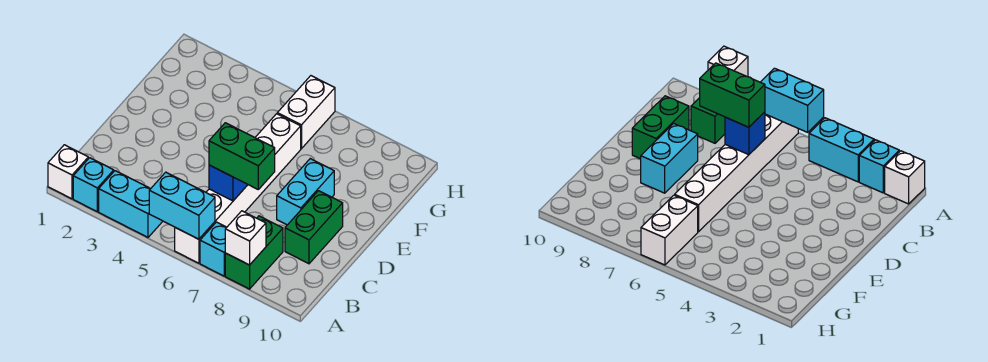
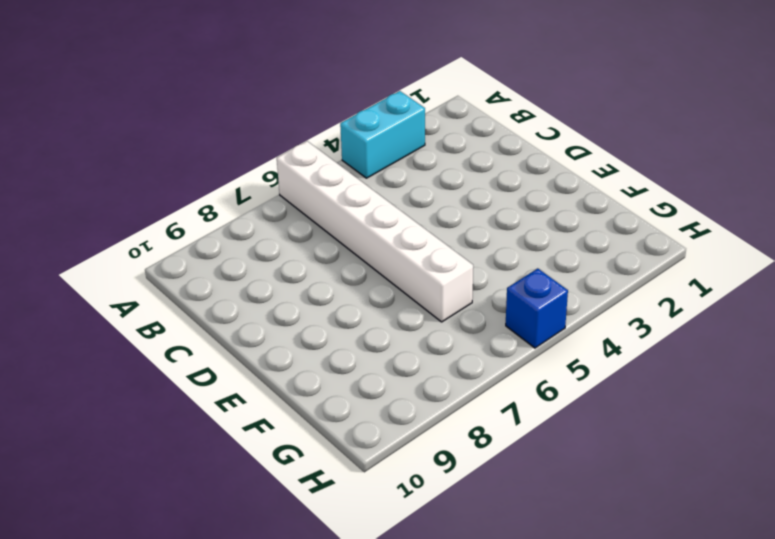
blue 1x1 brick [506,268,568,348] -> blue 1x1 brick moved to [209,165,248,201]
none -> white 1x1 brick [48,145,88,199]
none -> cyan 1x1 brick [73,158,114,212]
none -> cyan 1x1 brick [200,222,227,276]

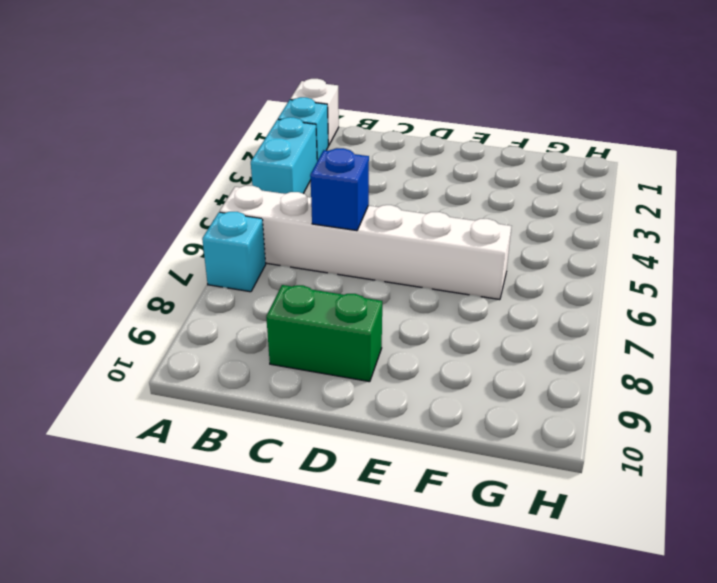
none -> green 1x2 brick [225,216,283,289]
none -> cyan 1x2 brick [277,159,334,225]
none -> white 1x2 brick [277,76,335,149]

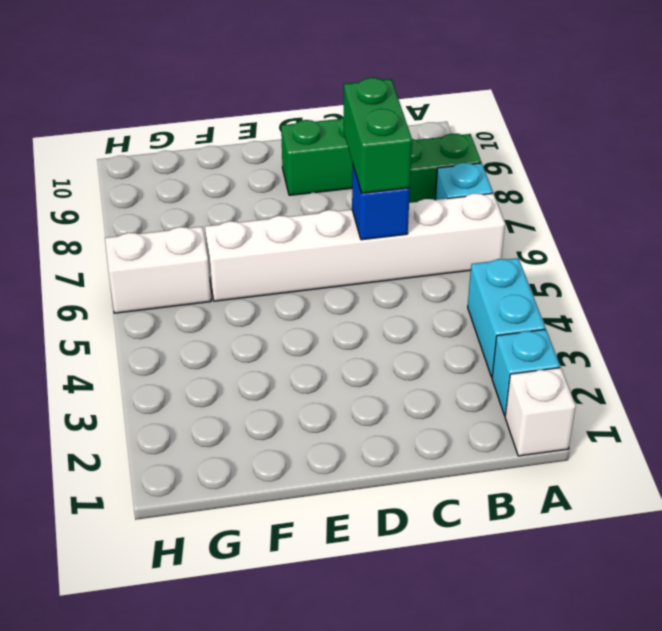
none -> cyan 1x2 brick [277,159,334,225]
none -> cyan 1x2 brick [149,172,215,239]
none -> white 1x1 brick [225,211,266,265]

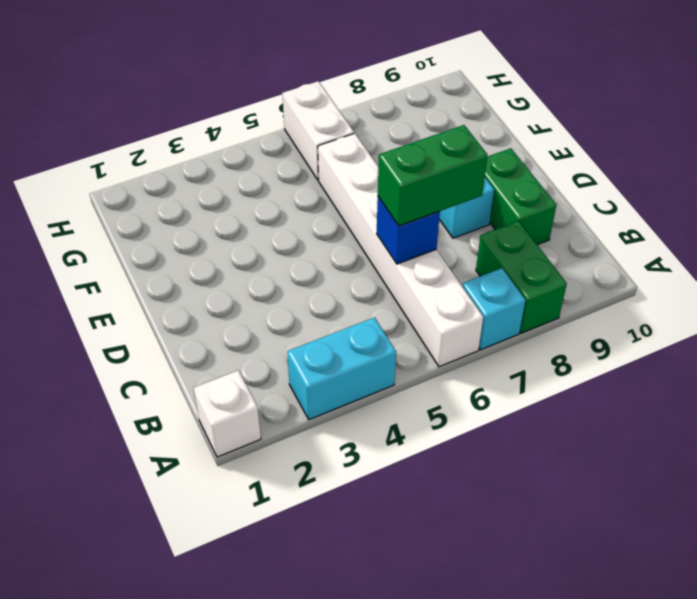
none -> cyan 1x1 brick [73,158,114,212]
none -> cyan 1x2 brick [149,172,215,239]
none -> white 1x1 brick [225,211,266,265]

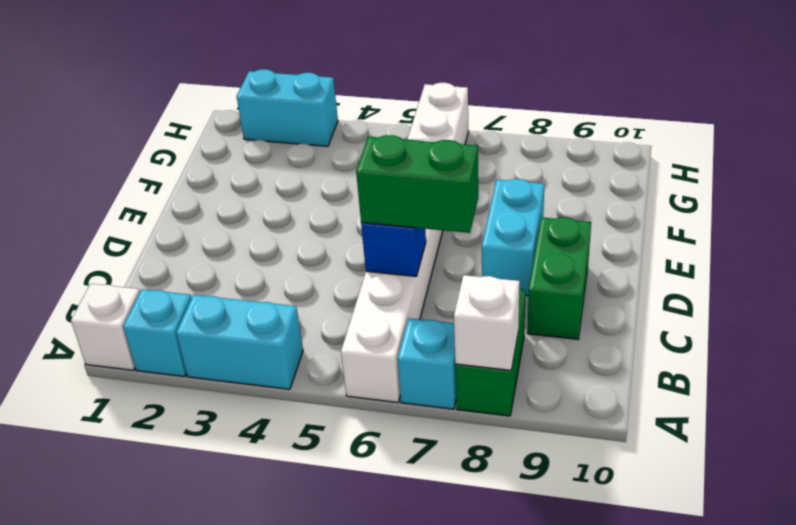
cyan 1x2 brick [237,69,338,146] -> cyan 1x2 brick moved to [149,172,215,239]

